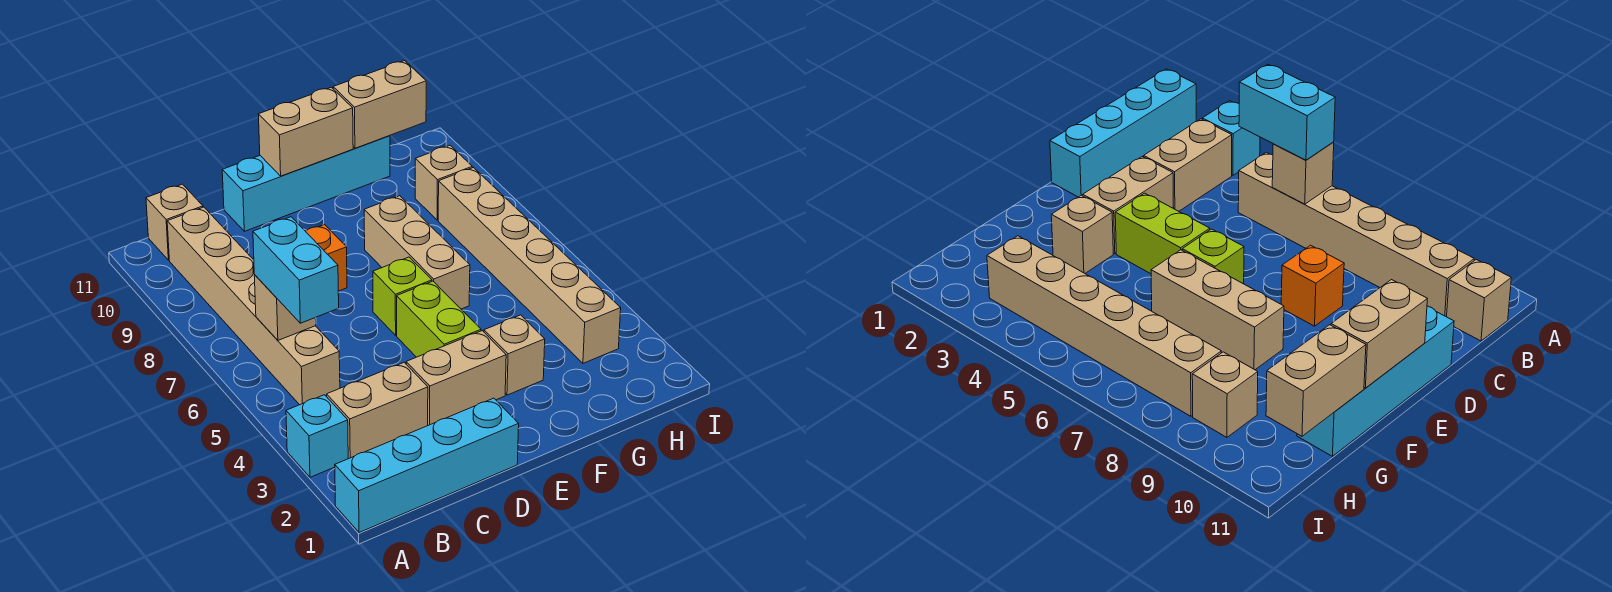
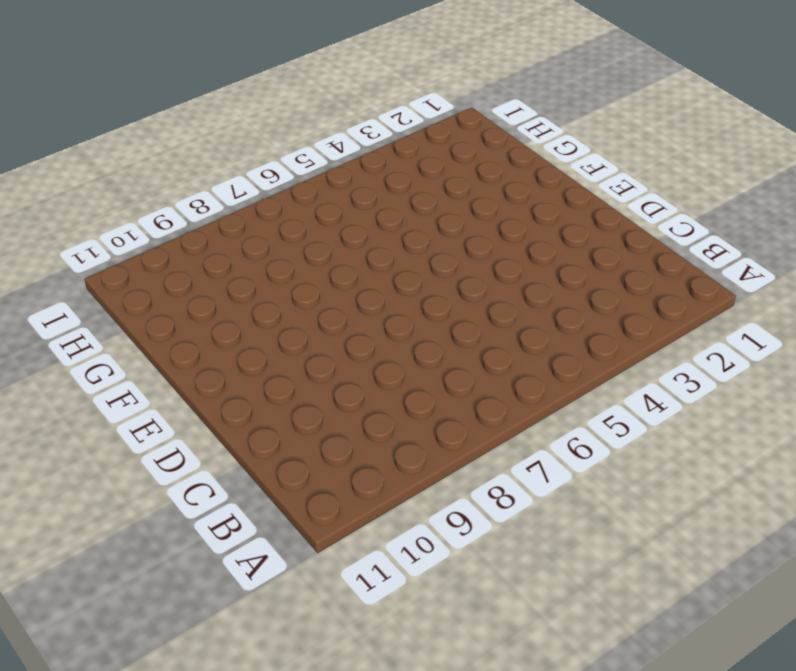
none -> cyan 1x4 brick [335,398,519,533]
none -> cyan 1x1 brick [286,395,348,477]
none -> tan 1x2 brick [327,362,428,459]

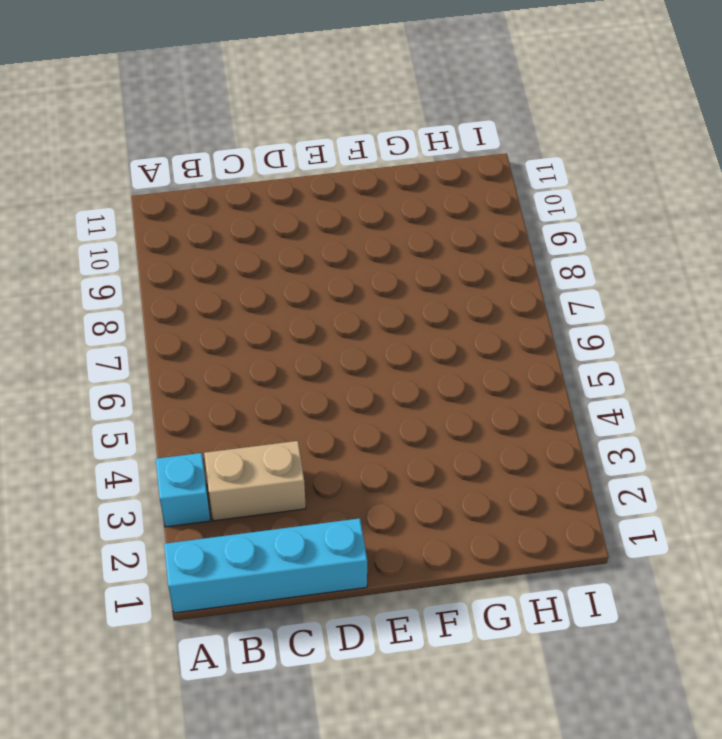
none -> tan 1x6 brick [167,207,340,405]
none -> tan 1x1 brick [146,184,203,260]
none -> tan 1x2 brick [406,331,506,425]

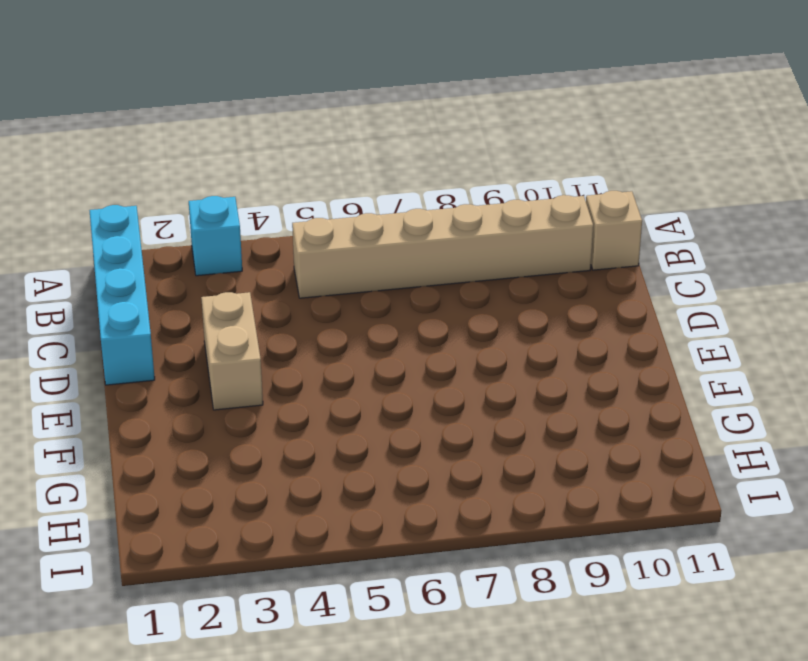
none -> tan 1x2 brick [327,362,428,459]
none -> orange 1x1 brick [306,225,347,291]
none -> cyan 1x4 brick [222,136,390,231]

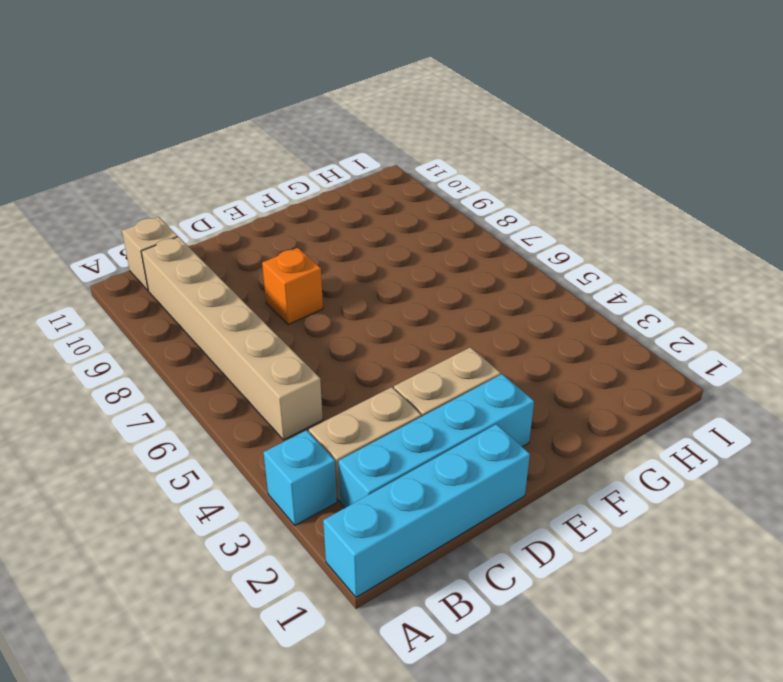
cyan 1x4 brick [339,374,534,508] -> cyan 1x4 brick moved to [222,136,390,231]
none -> lime 1x2 brick [397,281,481,357]
none -> lime 1x1 brick [373,257,432,335]
none -> tan 1x1 brick [484,315,545,395]

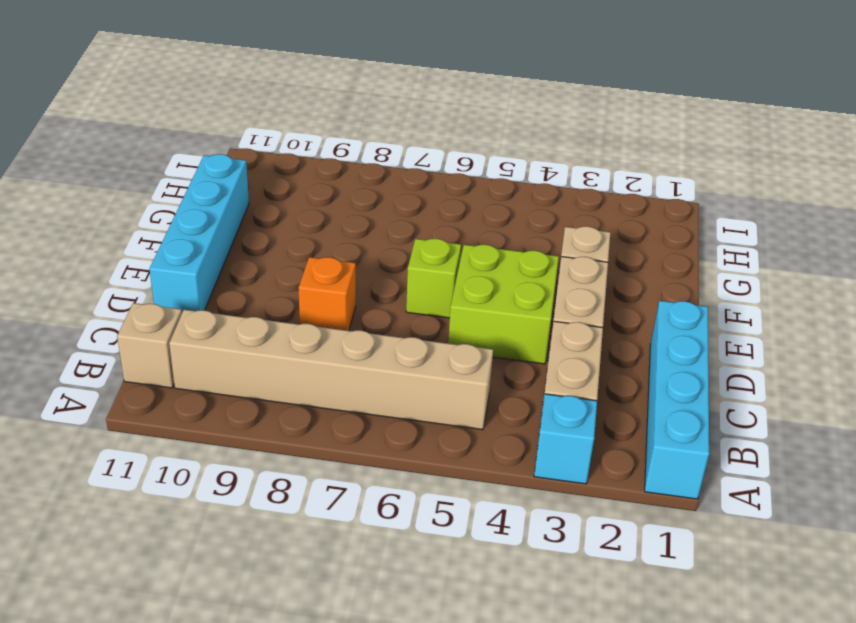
lime 2x2 brick [448,245,559,364] -> lime 1x2 brick [397,281,481,357]
none -> tan 1x3 brick [364,196,470,309]
none -> tan 1x6 brick [438,168,621,363]
none -> tan 1x1 brick [415,145,472,220]

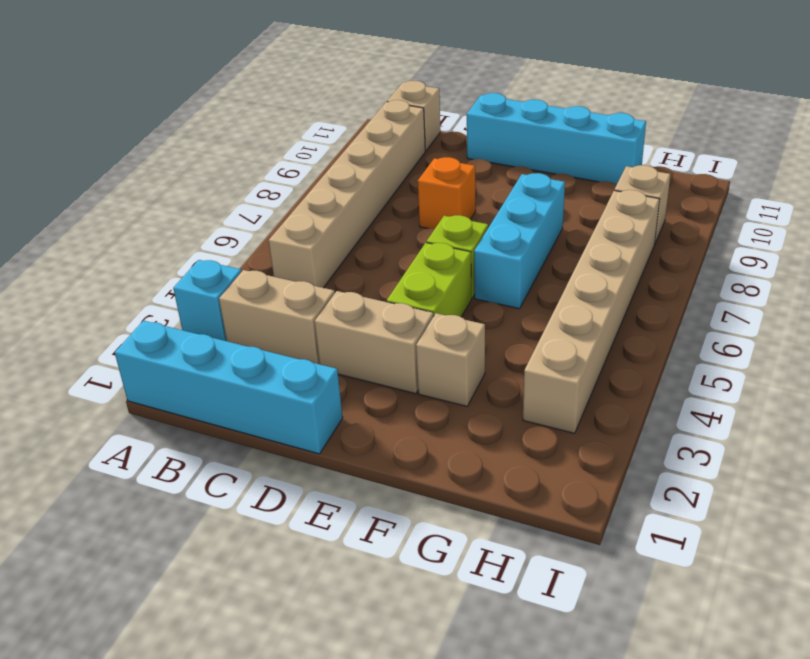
cyan 1x3 brick [474,173,565,309] -> tan 1x3 brick [364,196,470,309]
none -> tan 1x1 brick [254,275,316,340]
none -> tan 1x2 brick [258,87,353,176]
none -> tan 1x2 brick [333,61,426,148]

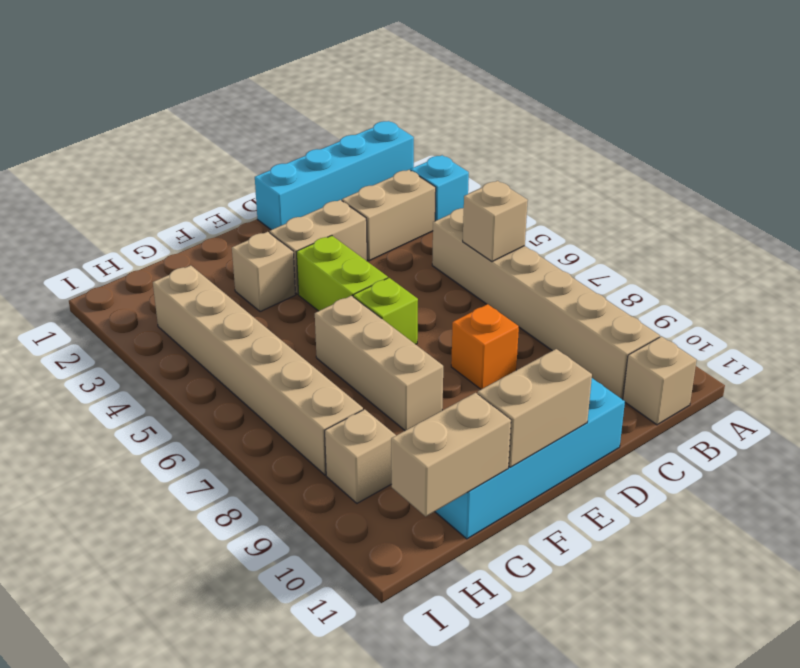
none -> cyan 1x2 brick [253,217,339,323]

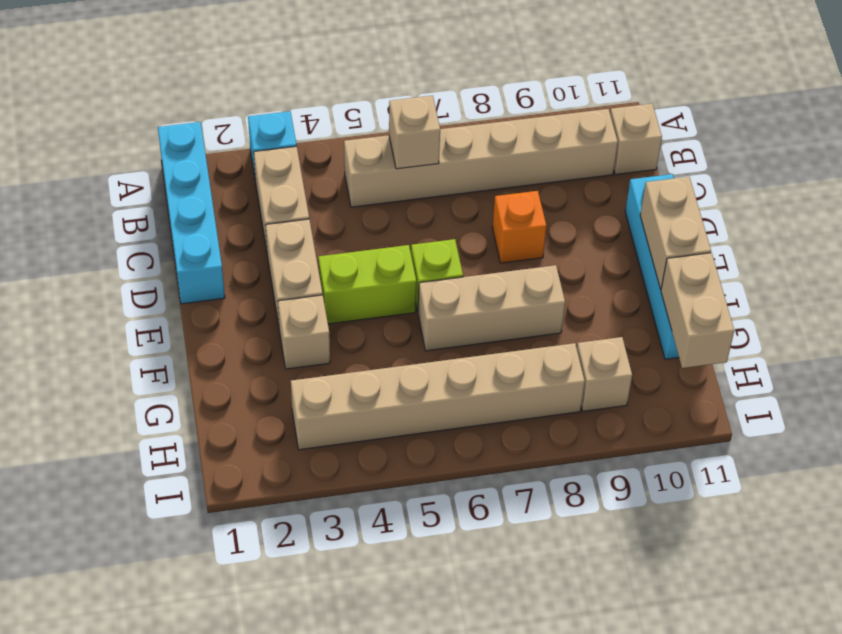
none -> cyan 1x2 brick [253,217,339,323]

